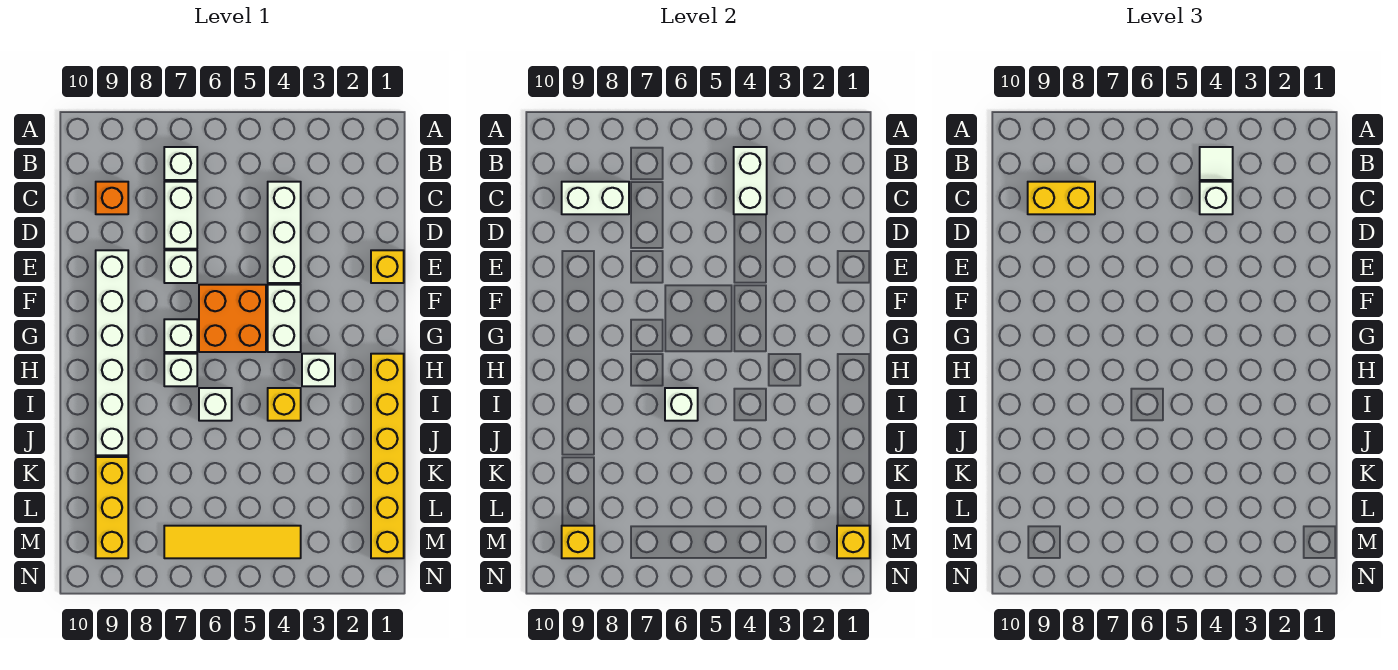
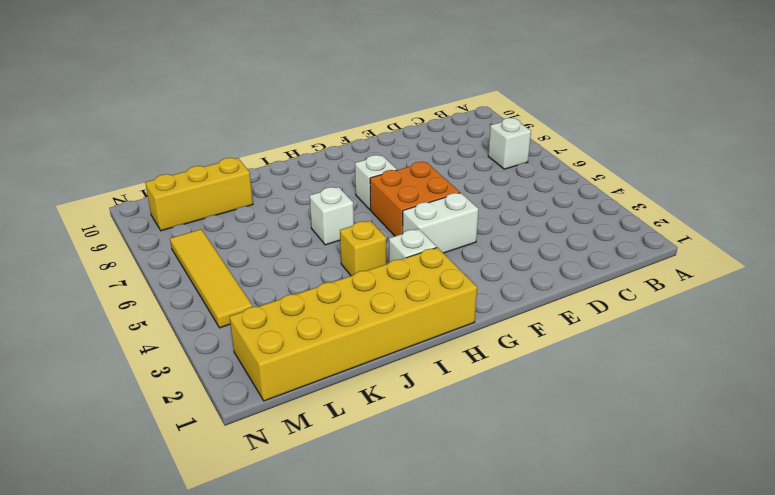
yellow 2x6 brick [229,247,477,401] -> yellow 1x6 brick [371,354,404,558]
none -> white 1x3 brick [268,182,301,283]
none -> white 1x2 brick [164,182,197,249]
none -> orange 1x1 brick [96,182,128,214]

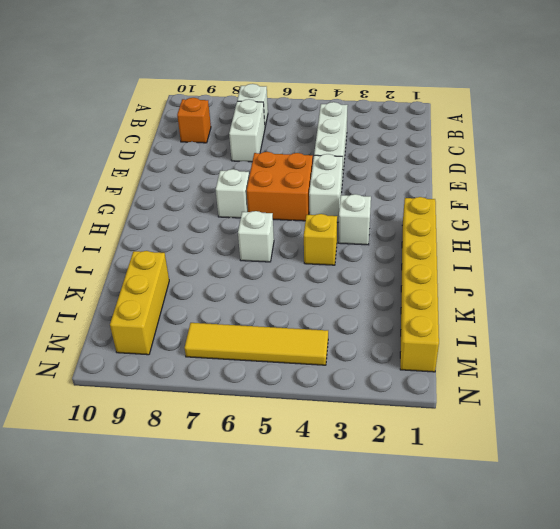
none -> yellow 1x1 brick [371,250,404,283]
none -> white 1x1 brick [164,250,197,283]
none -> white 1x6 brick [96,250,128,455]

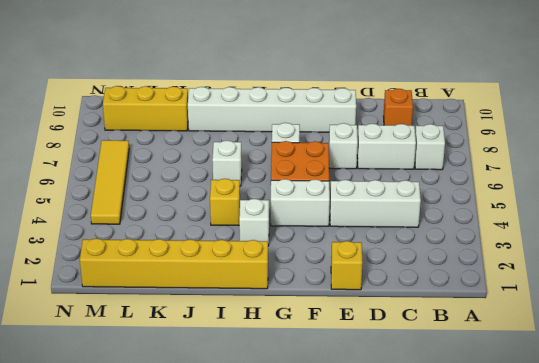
none -> white 1x1 brick [164,354,197,386]
none -> white 1x2 brick [734,147,767,214]
none -> white 1x2 brick [562,182,629,214]

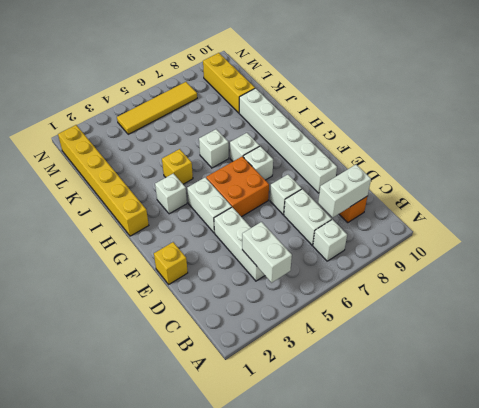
none -> white 1x1 brick [665,388,698,421]
none -> yellow 1x1 brick [837,526,870,558]
none -> yellow 1x1 brick [562,526,594,558]

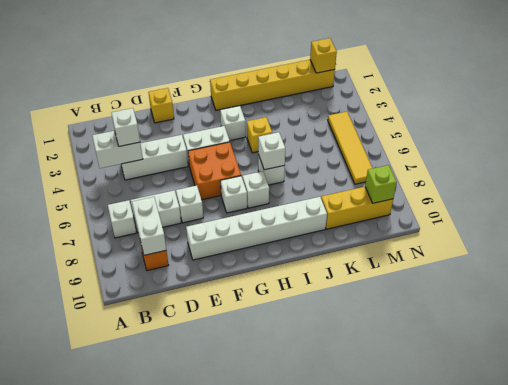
lime 1x1 brick [365,165,397,203] -> yellow 1x1 brick [562,526,594,558]
none -> white 1x1 tile [1200,147,1233,180]
none -> yellow 1x2 brick [1028,182,1095,214]

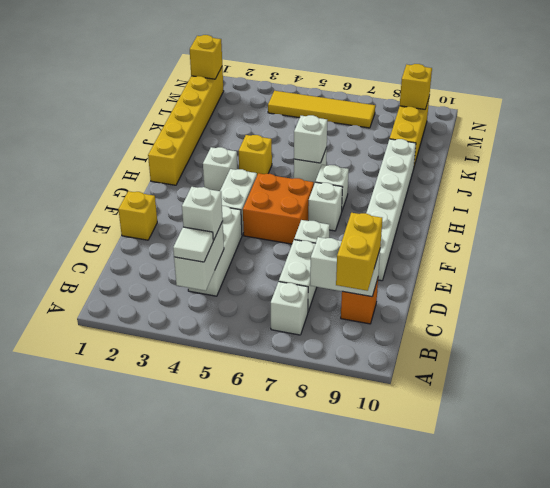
yellow 1x2 brick [336,213,382,291] -> yellow 1x2 brick turned to [1028,182,1095,214]

